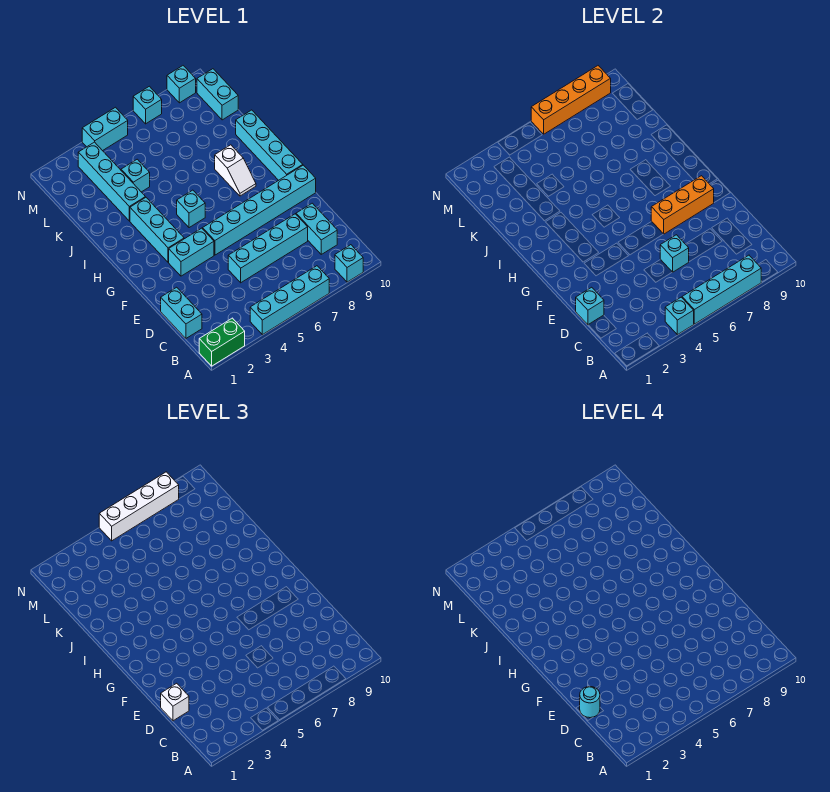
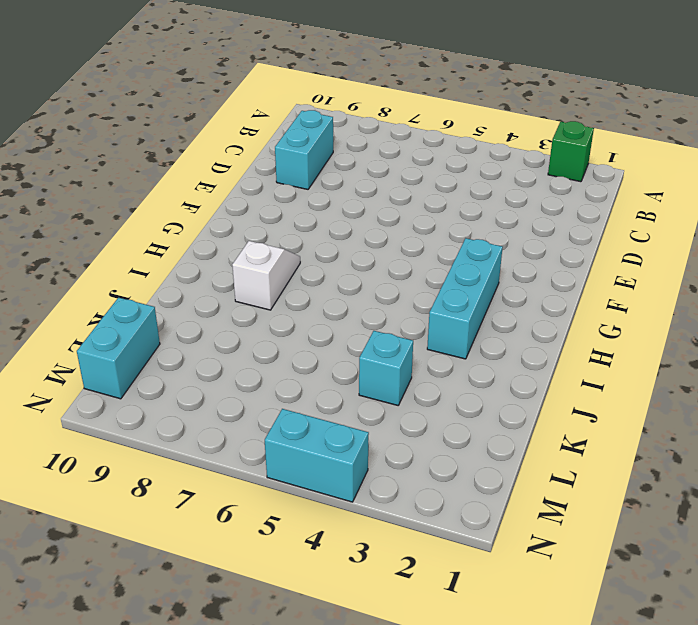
green 1x1 brick [548,121,594,182] -> green 1x2 brick [199,318,245,366]
none -> cyan 1x4 brick [250,266,329,335]
none -> cyan 1x1 brick [335,245,363,282]
none -> cyan 1x2 brick [161,287,202,338]

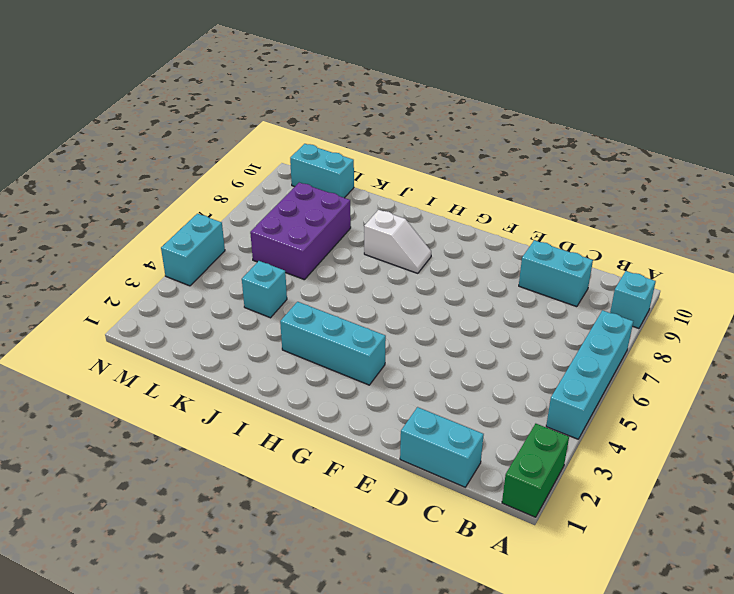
purple 2x3 brick [250,183,351,280] -> none
none -> cyan 1x4 brick [228,214,308,283]
none -> cyan 1x2 brick [169,228,214,276]
none -> cyan 1x6 brick [203,165,316,255]

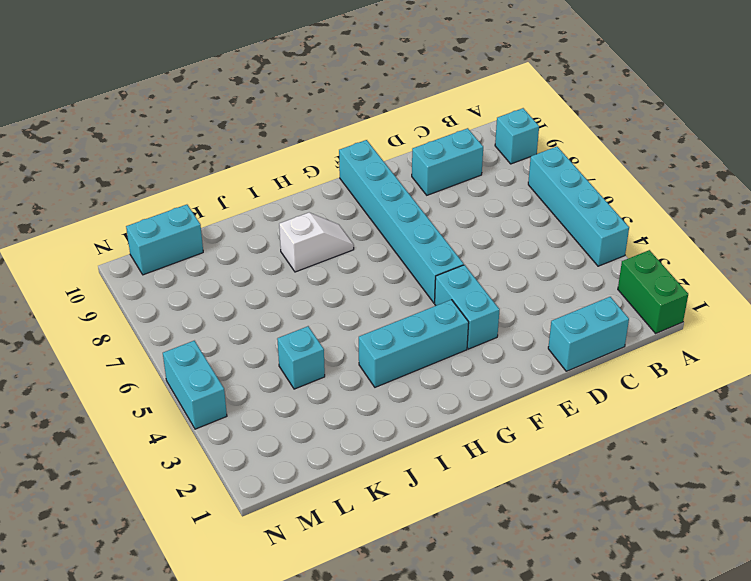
none -> cyan 1x4 brick [228,214,308,283]
none -> cyan 1x4 brick [236,110,303,180]
none -> cyan 1x1 brick [177,190,205,228]

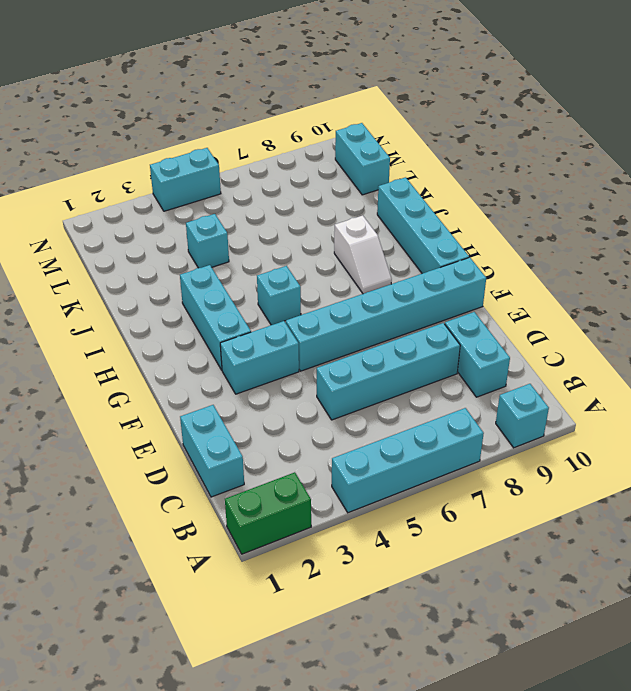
none -> cyan 1x4 brick [78,142,146,221]
none -> cyan 1x1 brick [133,86,162,124]
none -> cyan 1x1 brick [167,66,196,103]

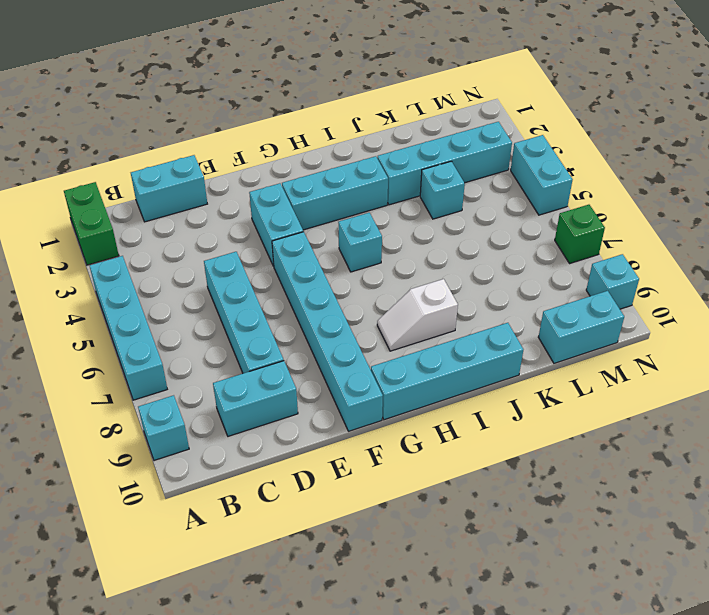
green 1x1 brick [555,205,605,263] -> cyan 1x1 brick [133,86,162,124]
none -> cyan 1x1 brick [665,297,694,335]
none -> cyan 1x4 brick [682,255,761,324]
none -> cyan 1x1 brick [576,287,604,325]

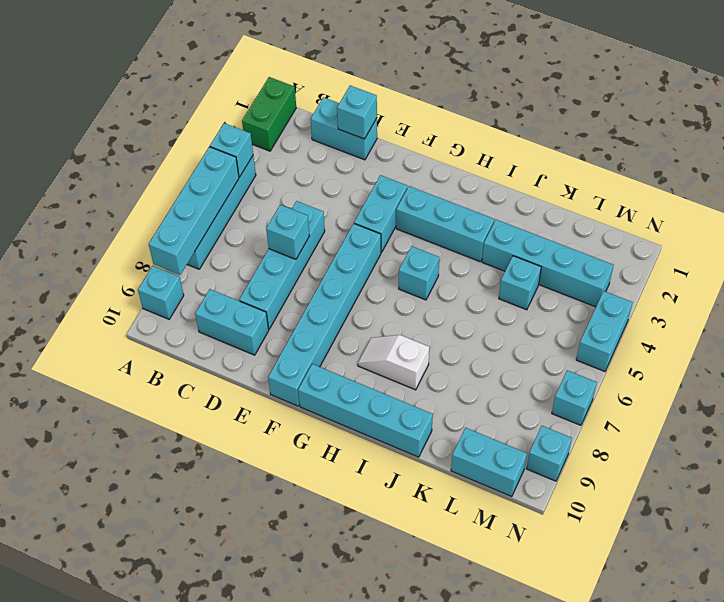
none -> orange 1x3 brick [651,176,714,234]
none -> orange 1x4 brick [531,66,611,134]
none -> white 1x1 brick [161,683,189,721]

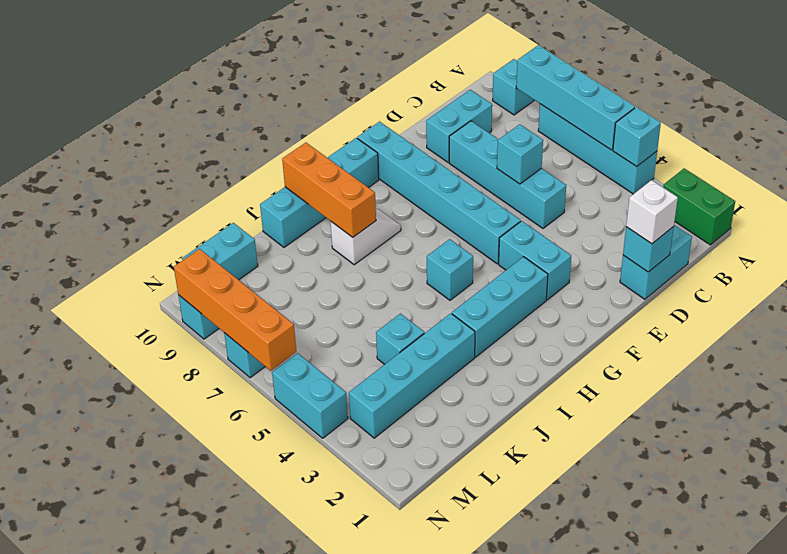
orange 1x3 brick [282,143,376,237] -> orange 1x3 brick moved to [651,176,714,234]
none -> white 1x4 brick [99,472,179,541]
none -> cyan 1x1 round brick [580,687,600,718]

